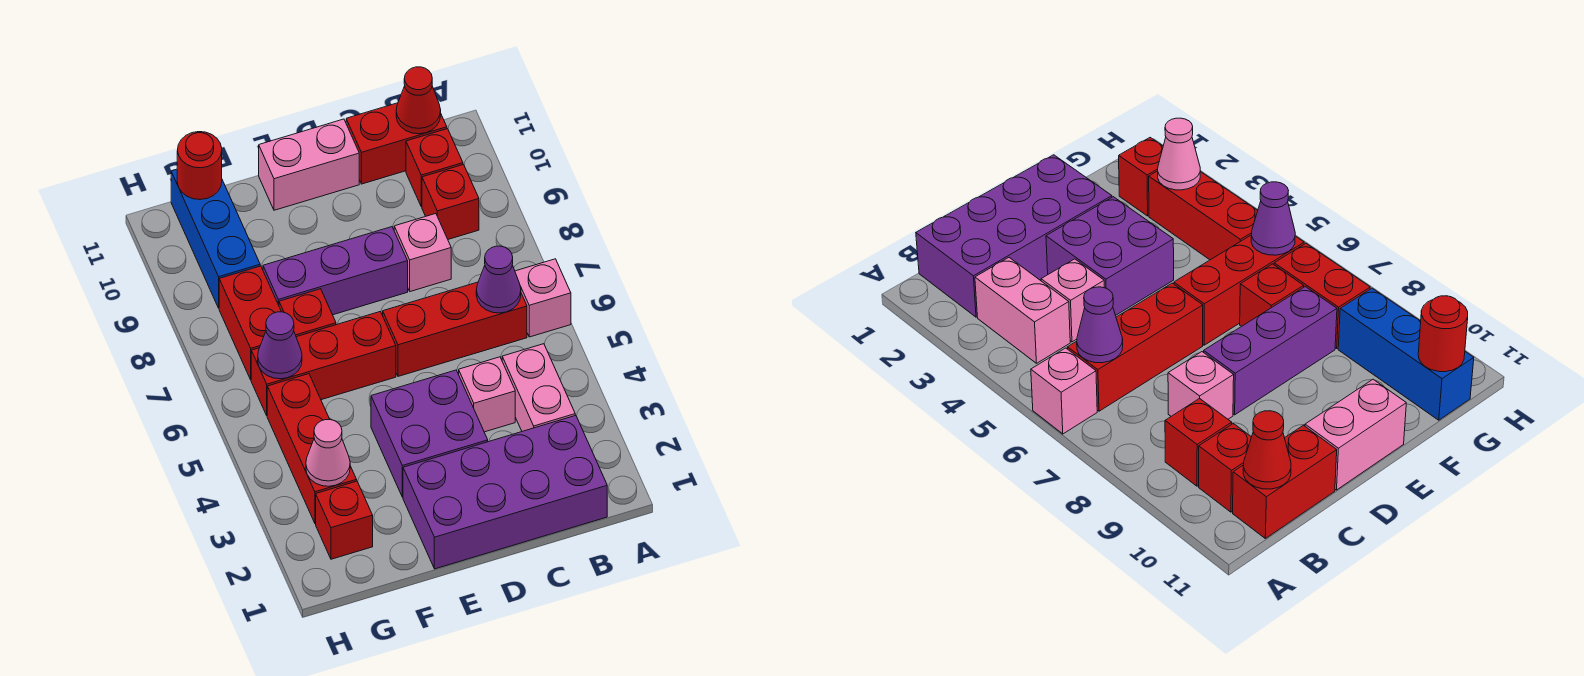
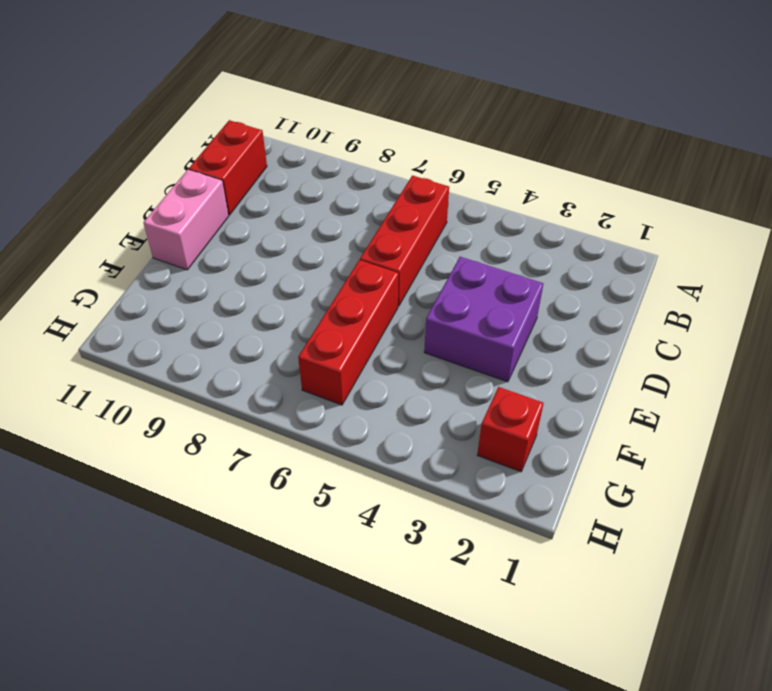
none -> pink 1x1 brick [515,259,571,337]
none -> purple 2x4 brick [403,415,607,569]
none -> pink 1x2 brick [502,344,575,431]

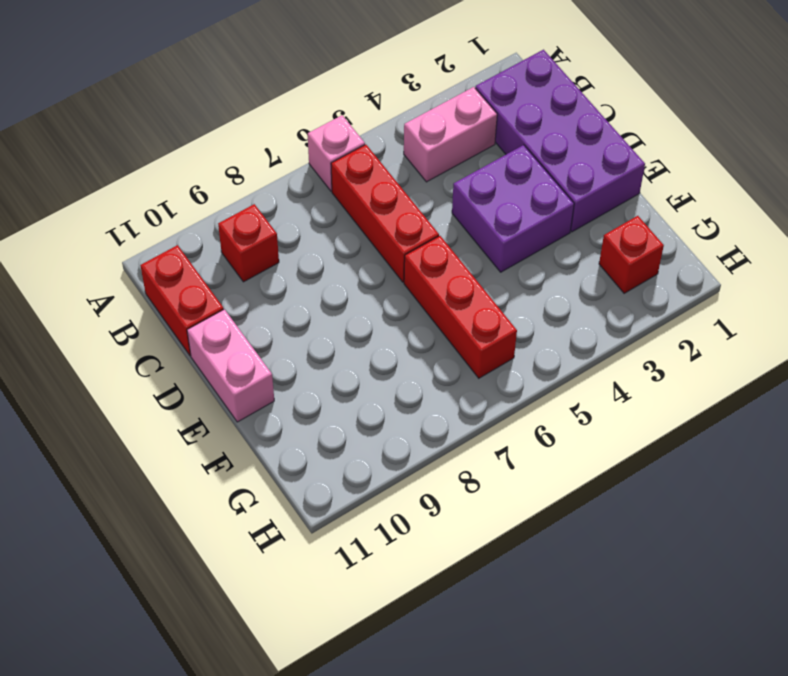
none -> red 1x1 brick [406,129,463,207]
none -> pink 1x1 brick [459,357,515,432]
none -> pink 1x1 brick [394,214,451,292]

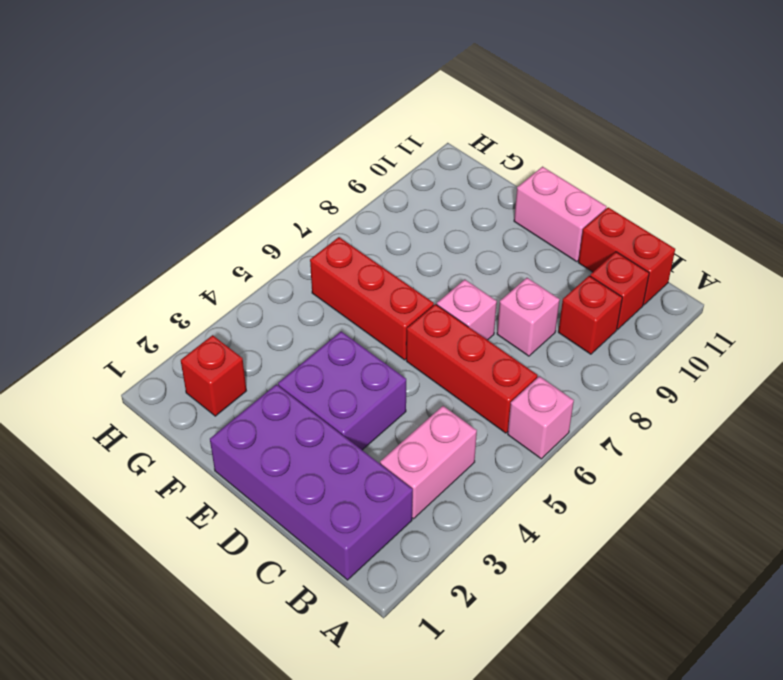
pink 1x1 brick [437,279,497,340] -> pink 1x1 brick moved to [459,357,515,432]
none -> purple 1x3 brick [263,227,408,315]
none -> red 1x1 brick [279,289,336,337]
none -> red 1x3 brick [267,374,357,523]

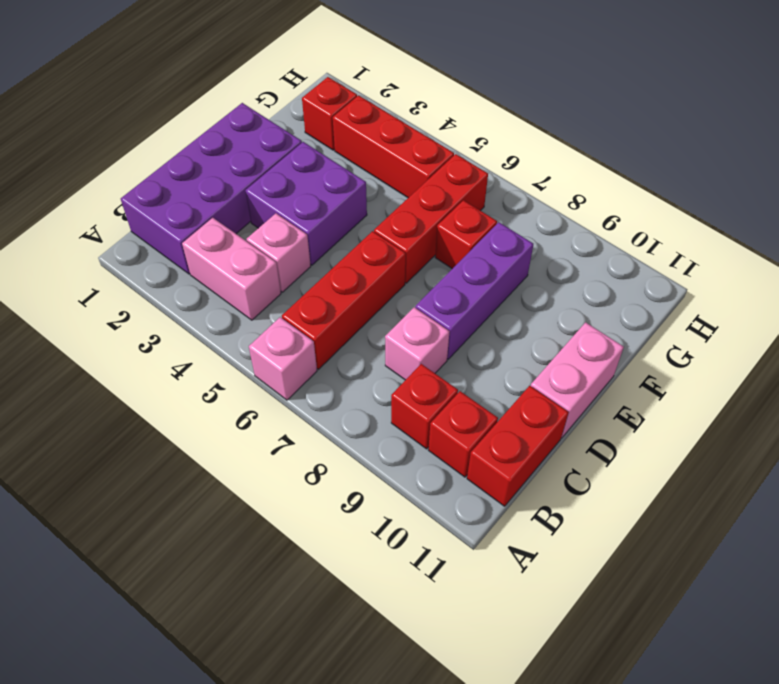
none -> red 1x2 brick [219,266,281,380]
none -> blue 1x3 brick [171,169,260,308]
none -> purple 1x1 cone [476,246,521,313]

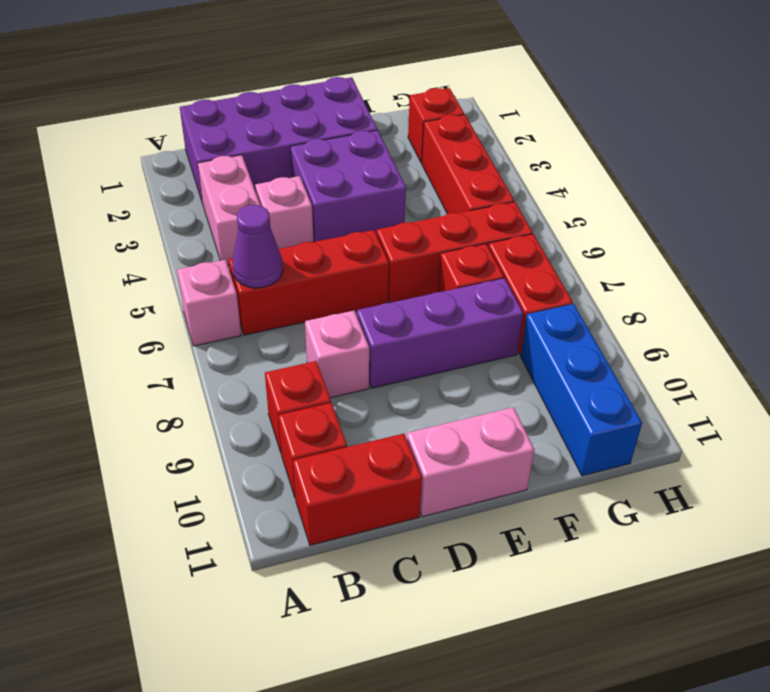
none -> red 1x1 cone [396,67,441,134]
none -> pink 1x1 cone [306,420,350,486]
none -> purple 1x1 cone [258,312,302,379]

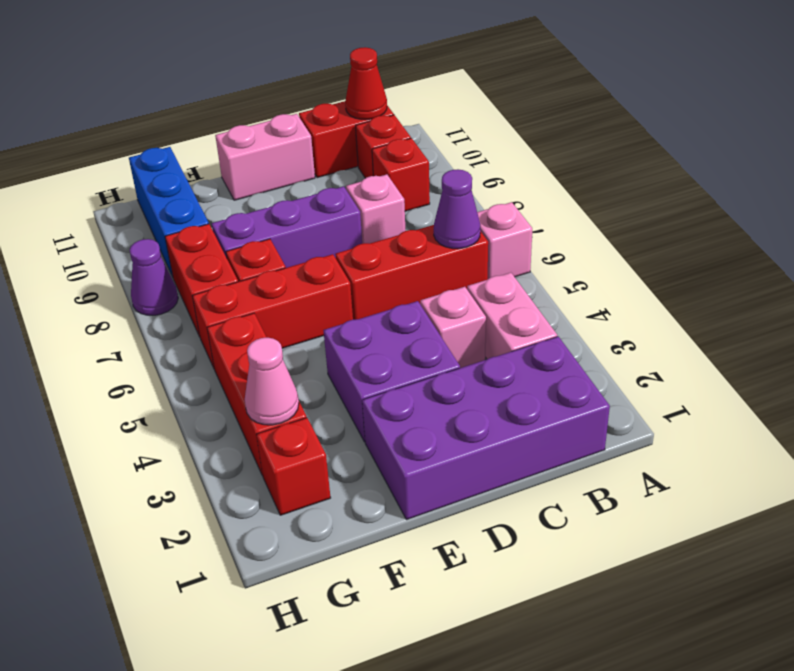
purple 1x1 cone [130,239,178,315] -> purple 1x1 cone moved to [258,312,302,379]
none -> red 1x1 round brick [177,132,222,200]

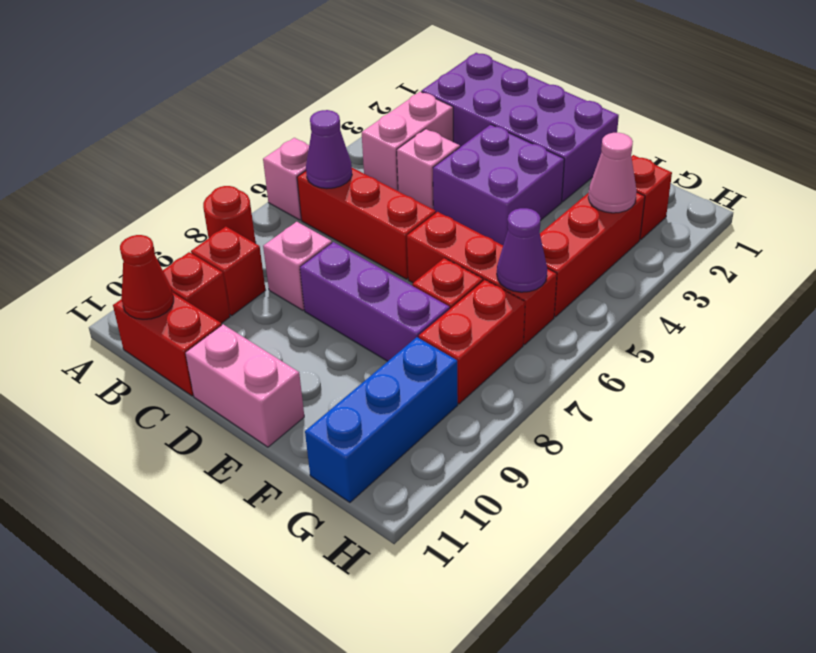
red 1x1 round brick [203,186,256,243] -> red 1x1 round brick moved to [177,132,222,200]

